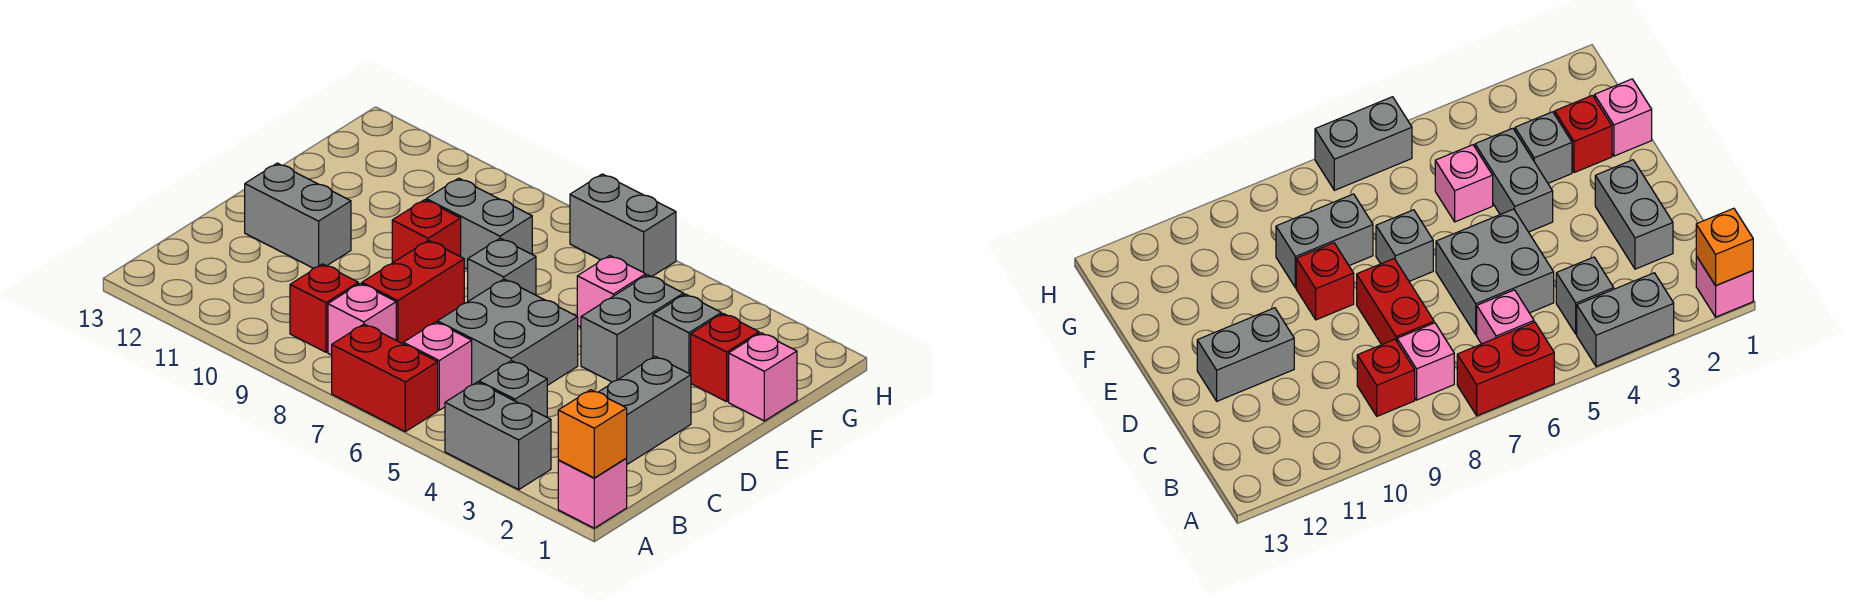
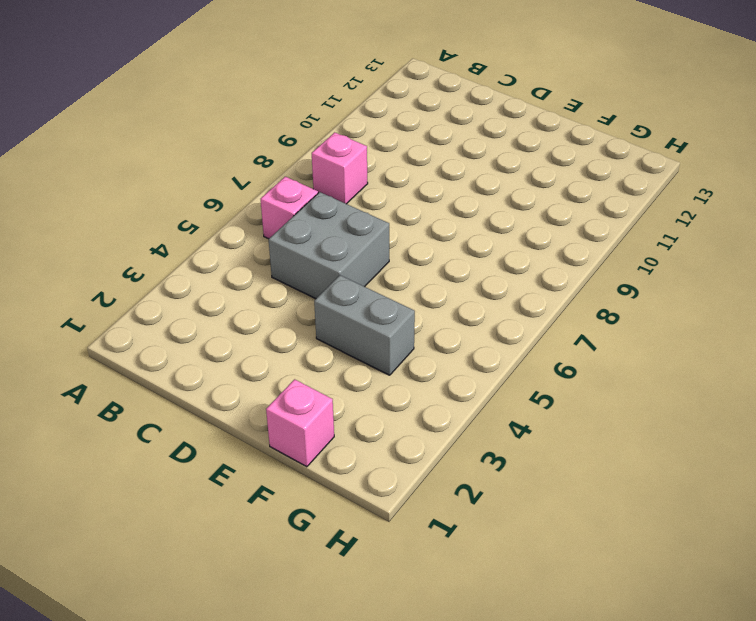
none -> pink 1x1 brick [558,458,627,528]
none -> grey 1x2 brick [445,382,551,489]
none -> red 1x2 brick [332,324,438,432]

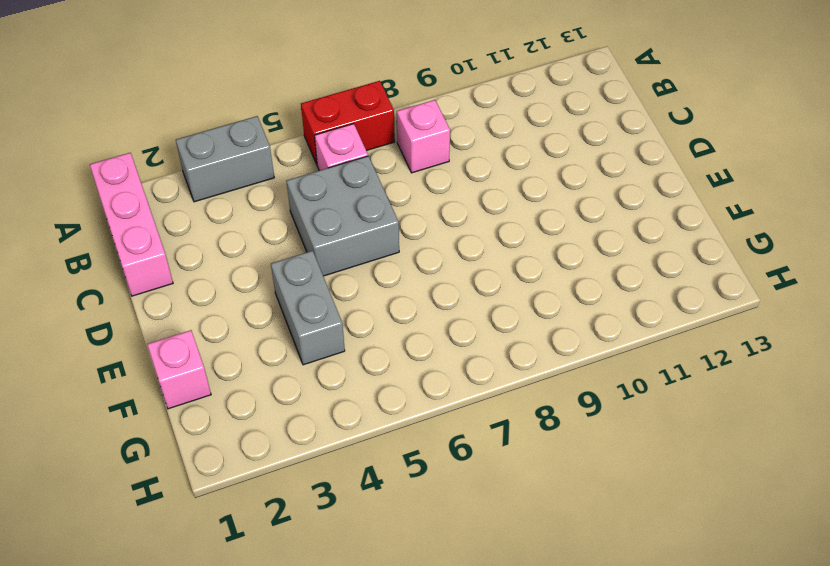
pink 1x3 brick [90,153,173,296] -> pink 1x1 brick [558,458,627,528]
none -> grey 1x1 brick [479,361,547,417]
none -> red 1x1 brick [290,264,358,352]
none -> grey 1x2 brick [599,356,691,464]

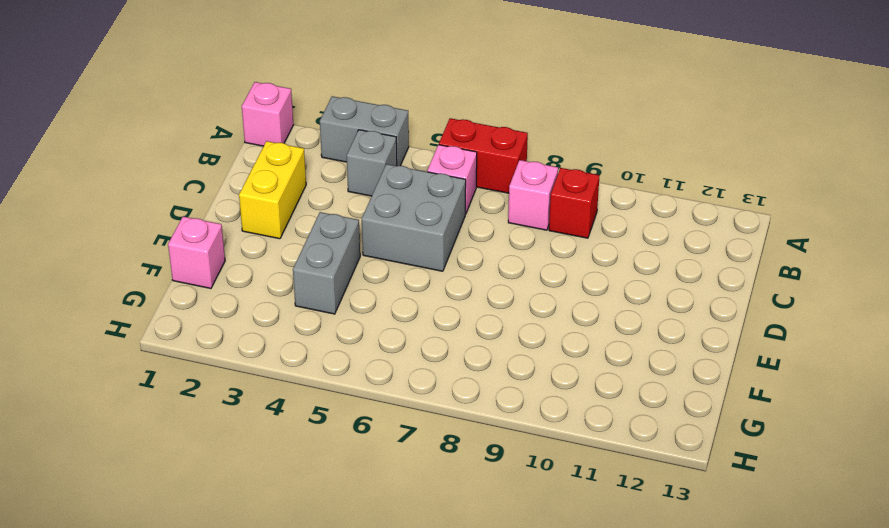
yellow 1x2 brick [239,141,306,239] -> grey 1x2 brick [599,356,691,464]
none -> red 1x2 brick [362,240,464,344]
none -> grey 1x2 brick [245,163,351,268]
none -> grey 1x1 brick [468,238,536,301]

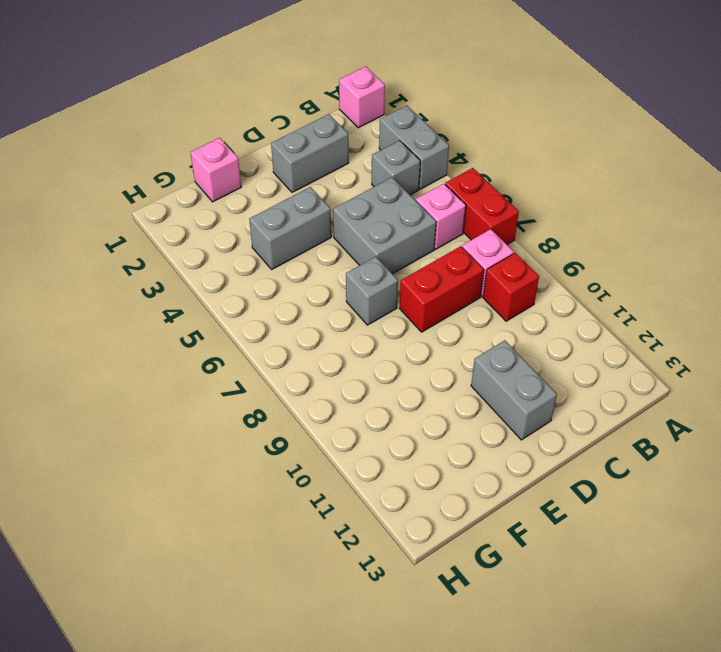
none -> red 1x1 brick [392,200,461,263]
none -> red 1x1 brick [691,314,759,402]
none -> grey 1x1 brick [653,294,721,374]

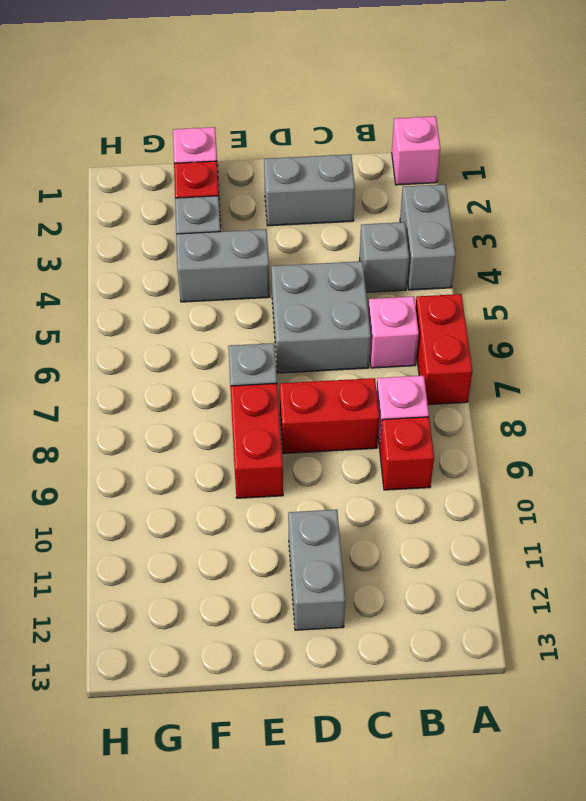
red 1x2 brick [230,383,283,498] -> red 1x1 brick [392,200,461,263]
none -> pink 1x1 brick [577,256,646,327]
none -> grey 1x2 brick [426,178,532,269]
none -> grey 1x2 brick [570,174,676,277]

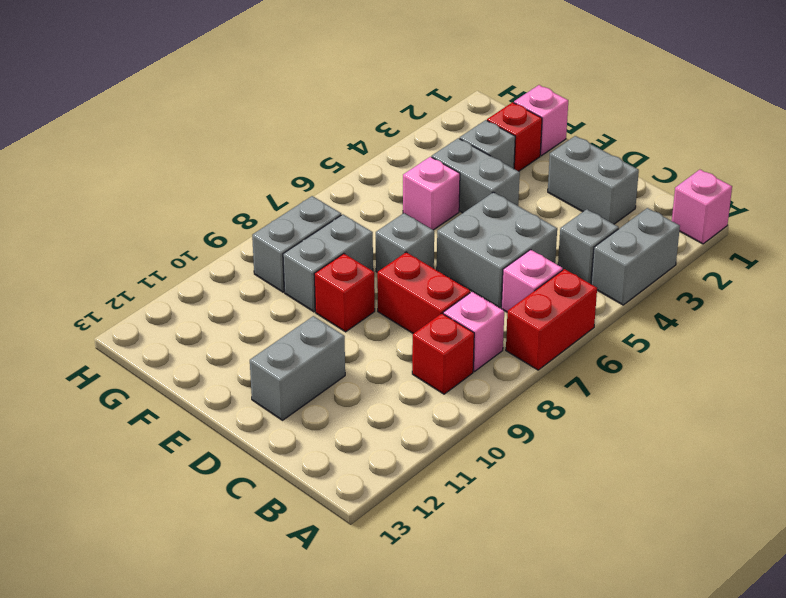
grey 1x2 brick [252,196,341,292] -> grey 1x2 brick moved to [570,174,676,277]
none -> orange 1x1 brick [558,390,627,478]

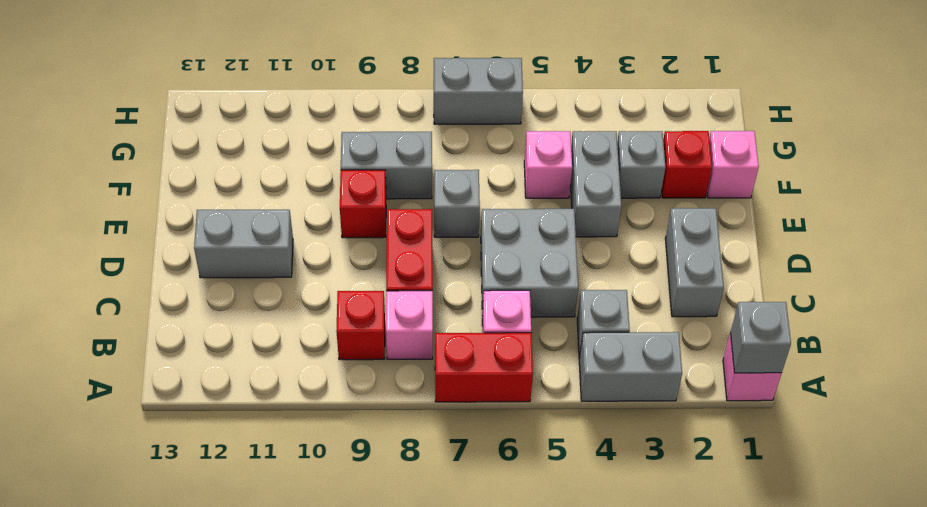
grey 1x1 brick [730,302,791,373] -> orange 1x1 brick [558,390,627,478]

